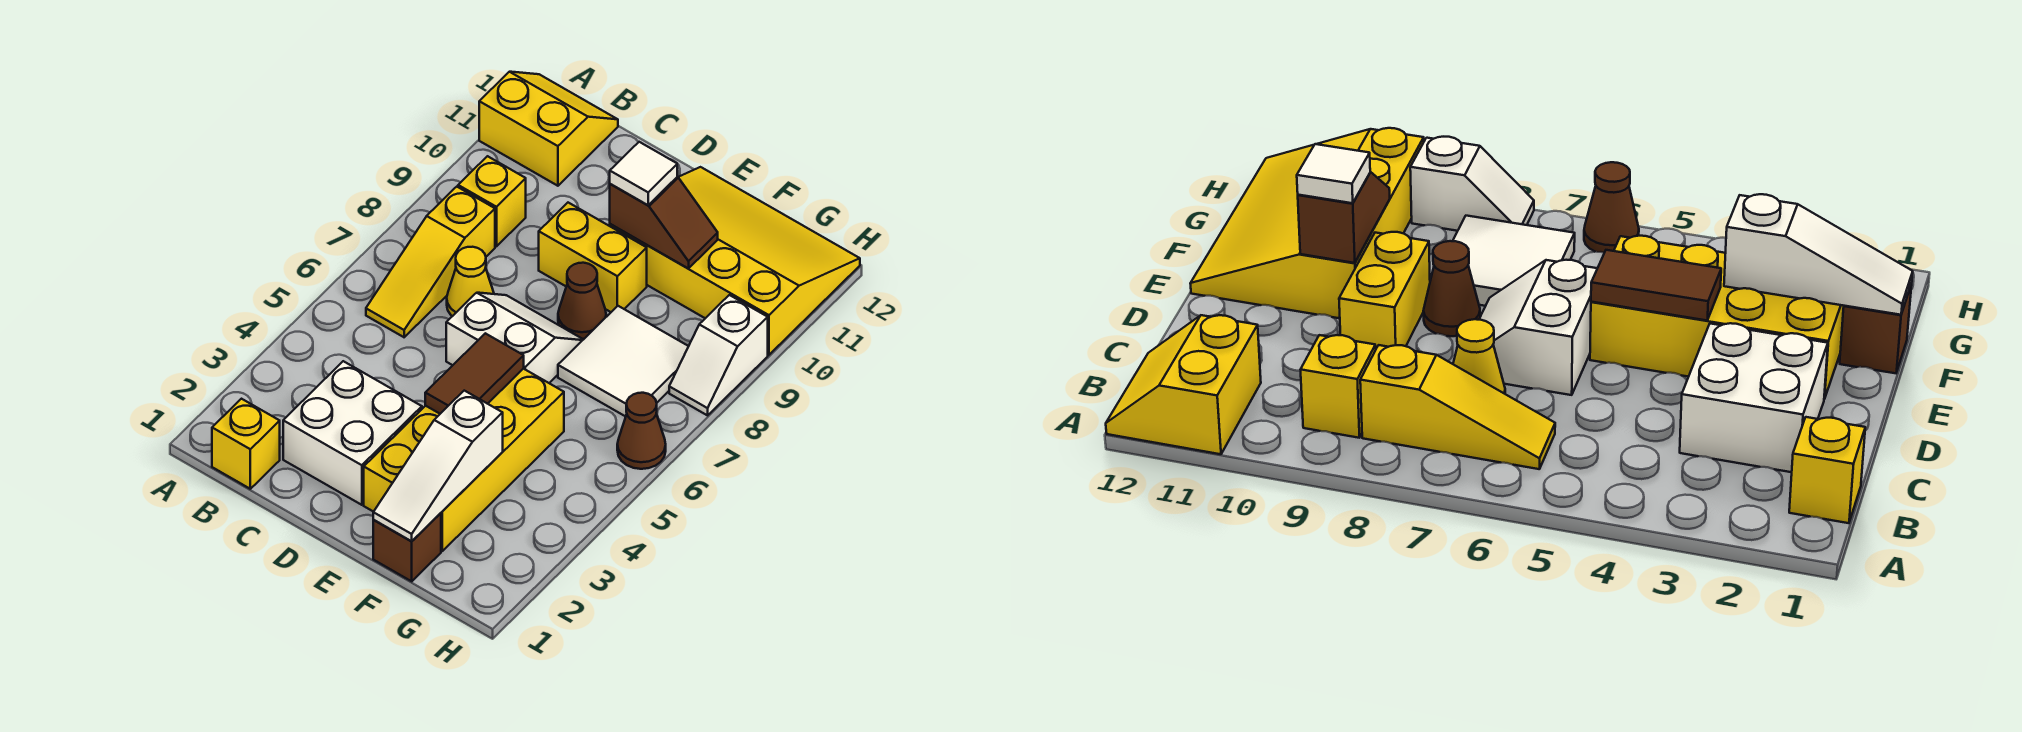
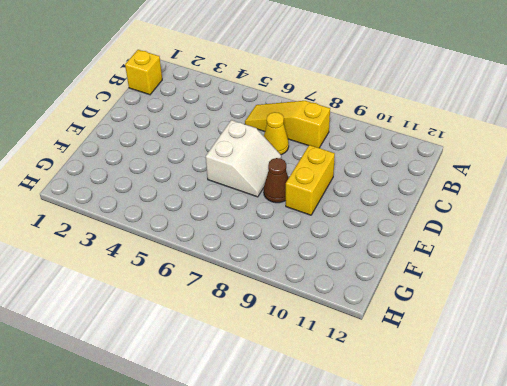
none -> yellow 2x2 slope [479,72,618,186]
none -> yellow 1x1 brick [458,156,526,246]
none -> white 2x2 brick [283,361,422,505]

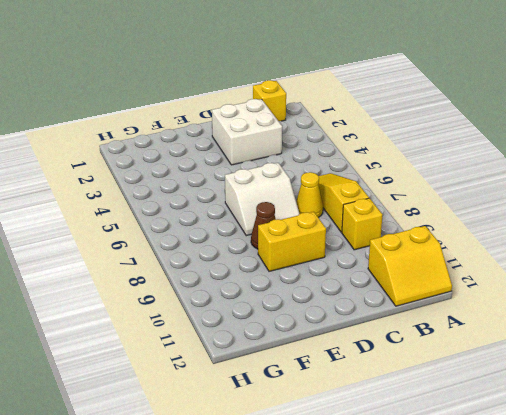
none -> yellow 2x4 brick [364,369,564,551]
none -> yellow 3x4 slope [610,167,860,355]
none -> brown 1x1 brick [373,513,441,581]

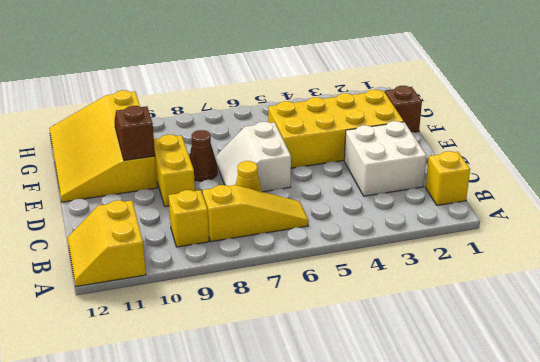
none -> white 2x2 tile [558,306,689,417]
none -> brown 1x1 cone [617,393,666,469]
none -> white 1x2 slope [669,295,768,415]

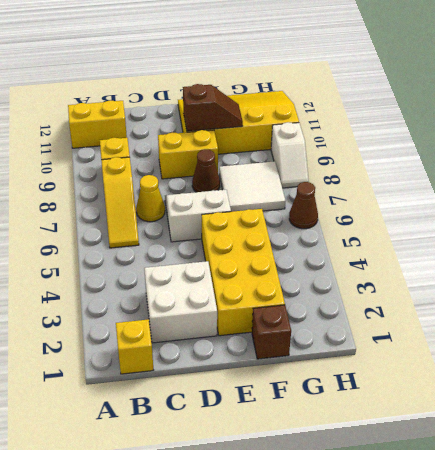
none -> brown 1x2 tile [425,333,524,414]
none -> white 1x3 slope [373,391,503,541]
none -> white 1x1 tile [610,142,677,205]

